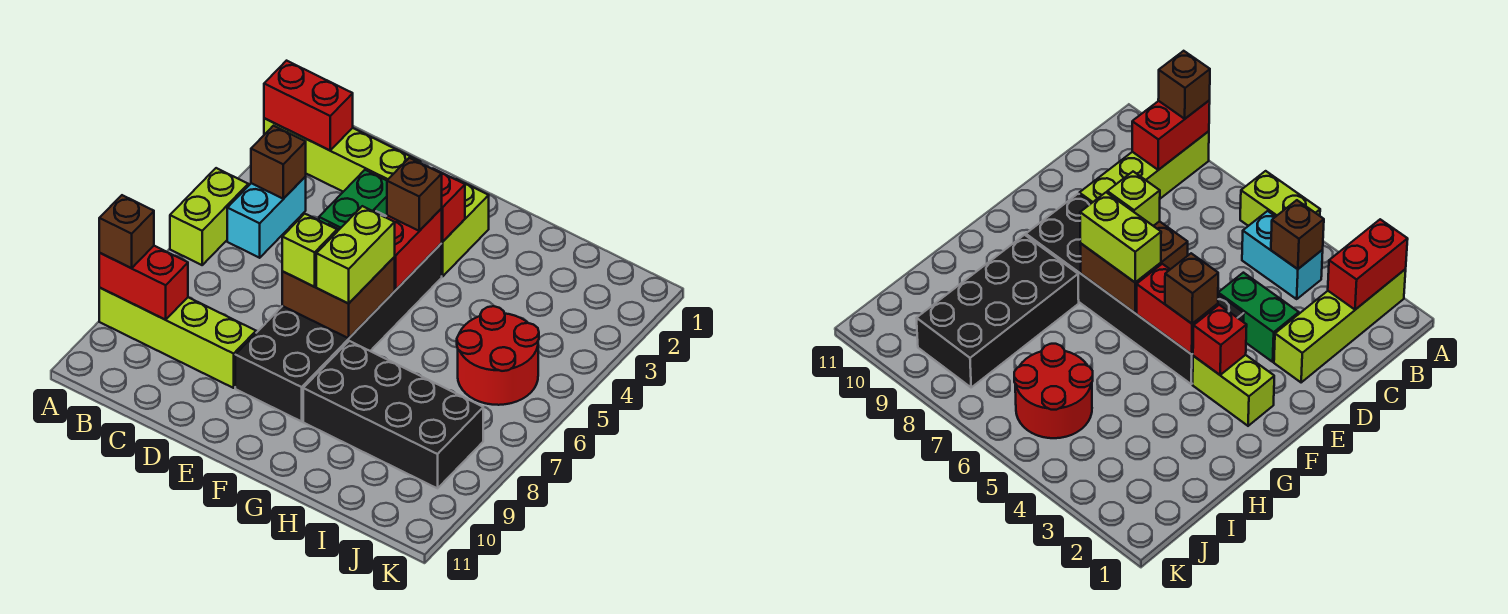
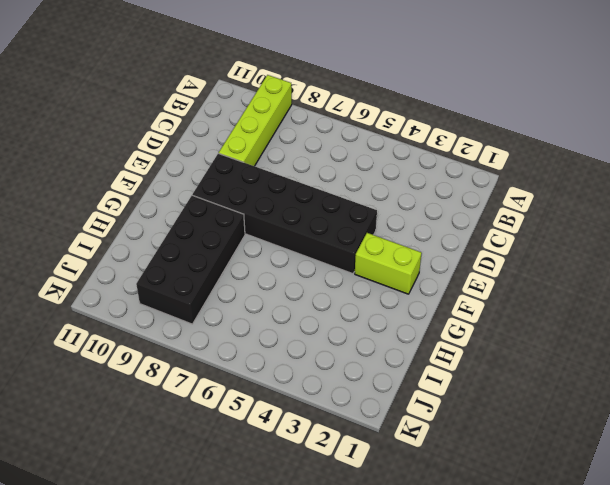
none -> lime 1x4 brick [264,118,421,192]
none -> lime 1x2 brick [170,168,248,265]
none -> cyan 1x2 brick [227,177,306,258]

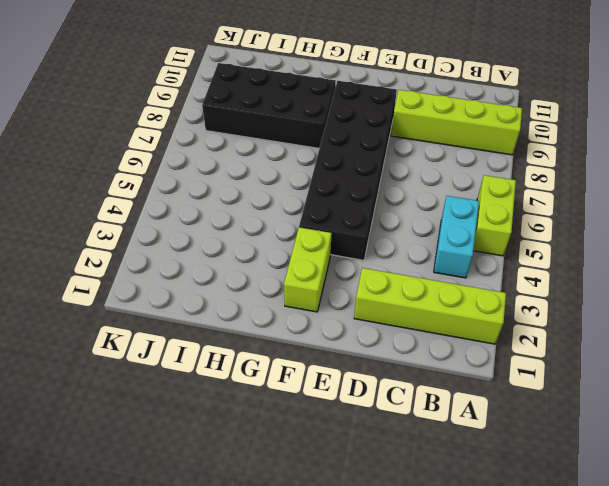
none -> green 1x2 brick [319,170,387,229]
none -> red 2x2 round brick [457,306,539,405]
none -> red 1x2 brick [264,61,353,150]

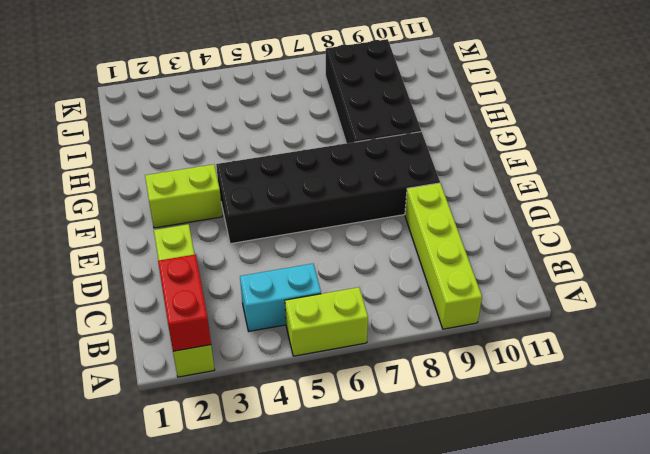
none -> green 1x2 brick [319,170,387,229]
none -> red 2x2 round brick [457,306,539,405]
none -> red 1x2 brick [99,246,188,320]

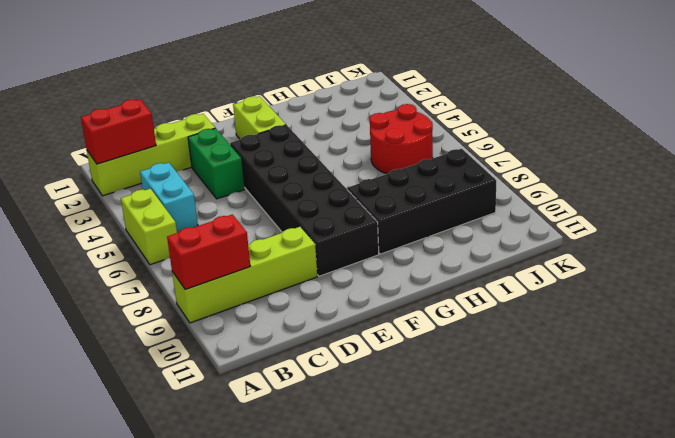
none -> brown 1x1 brick [251,126,306,199]
none -> brown 2x2 brick [282,224,395,338]
none -> red 1x1 brick [433,169,465,242]

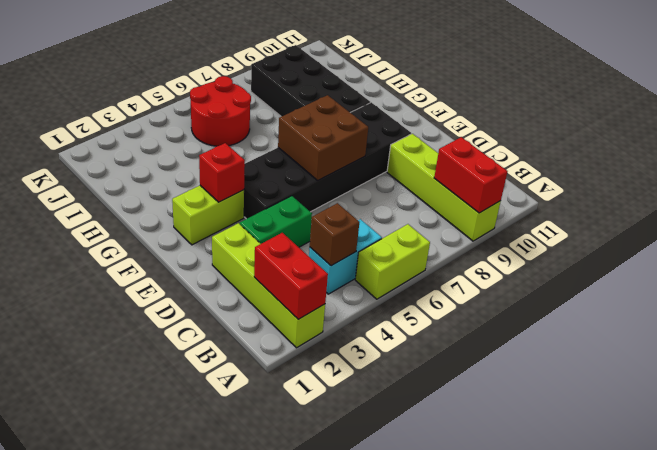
none -> red 1x2 brick [386,209,442,290]
none -> brown 1x1 brick [99,195,154,268]
none -> lime 1x1 brick [282,214,337,287]

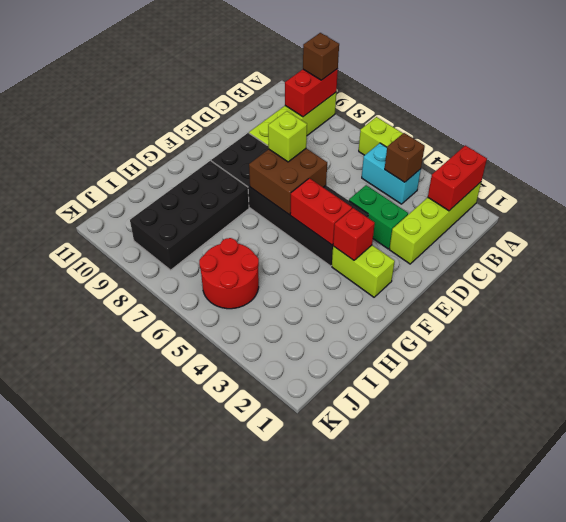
none -> brown 1x1 brick [387,158,442,231]
none -> lime 1x2 brick [316,206,395,304]

